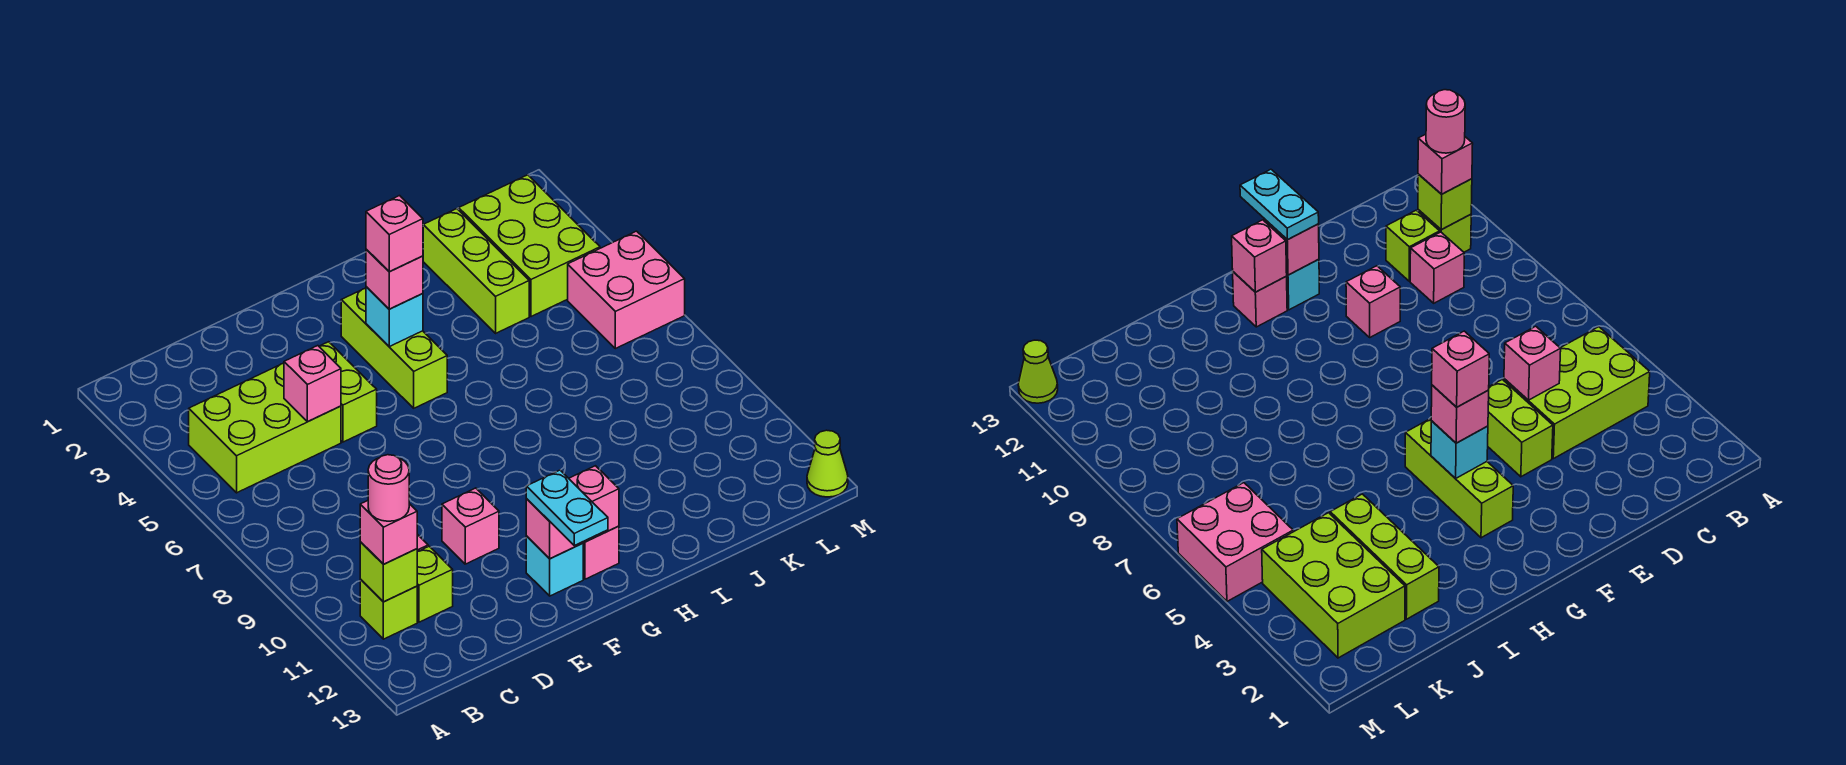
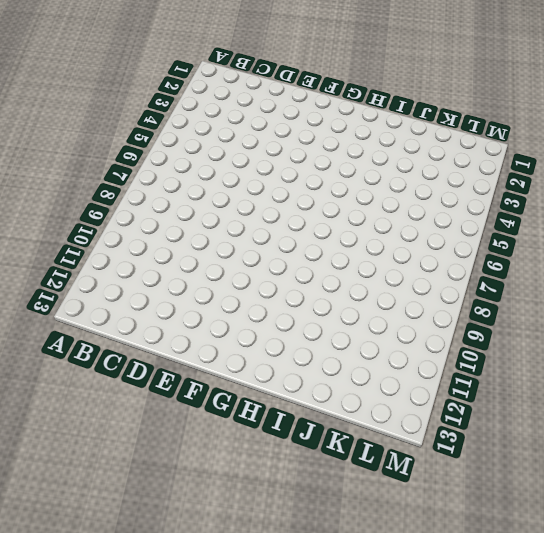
none -> lime 2x3 brick [189,363,341,493]
none -> lime 1x1 brick [360,579,417,639]
none -> pink 1x1 brick [1410,232,1464,303]

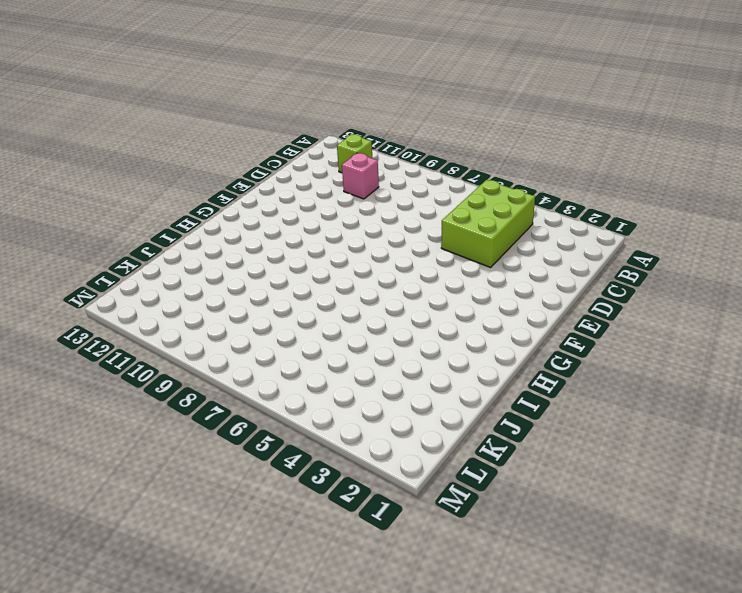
none -> lime 1x1 brick [417,546,453,622]
none -> lime 1x2 brick [319,342,377,442]
none -> pink 1x1 brick [442,488,499,564]

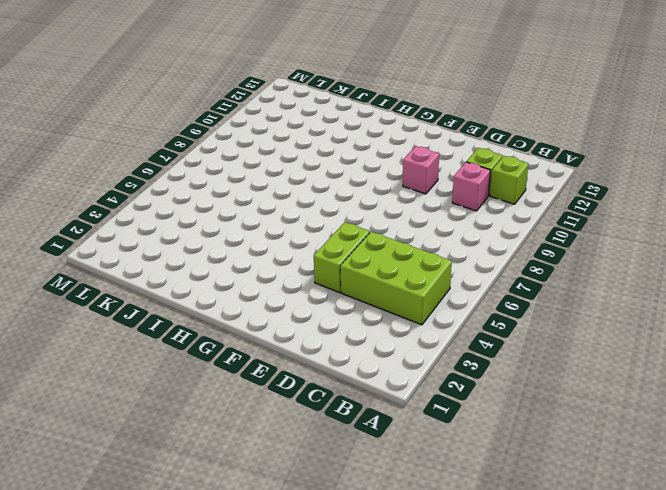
none -> cyan 1x1 brick [526,536,583,596]
none -> lime 1x3 brick [341,288,447,408]
none -> pink 1x1 brick [583,526,619,579]

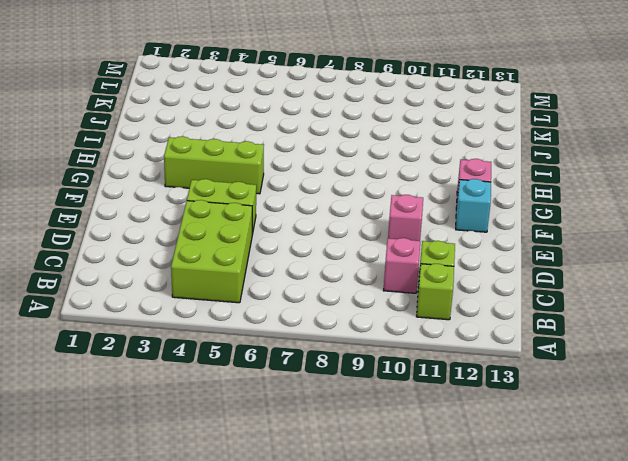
none -> lime 1x3 brick [423,209,529,333]
none -> lime 2x3 brick [459,175,600,317]
none -> pink 2x2 brick [568,231,685,349]

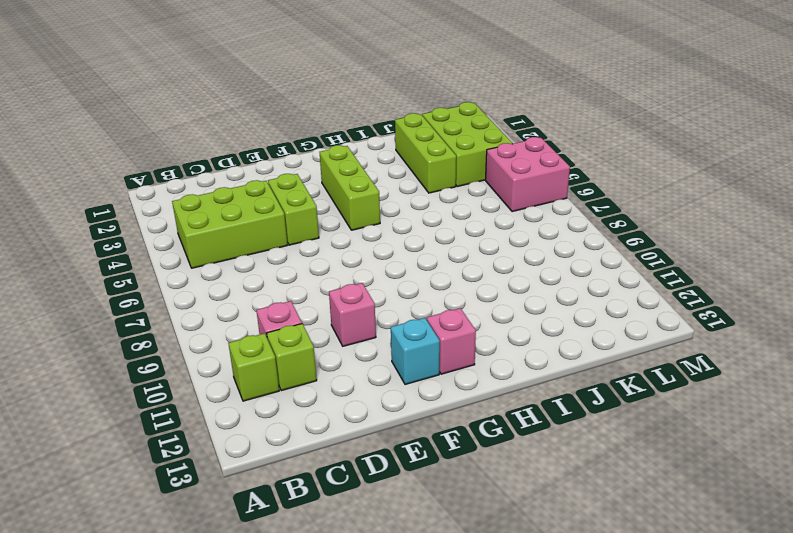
none -> lime 1x1 cone [807,430,848,497]
none -> lime 1x1 brick [360,542,417,602]
none -> pink 1x1 brick [284,346,341,422]

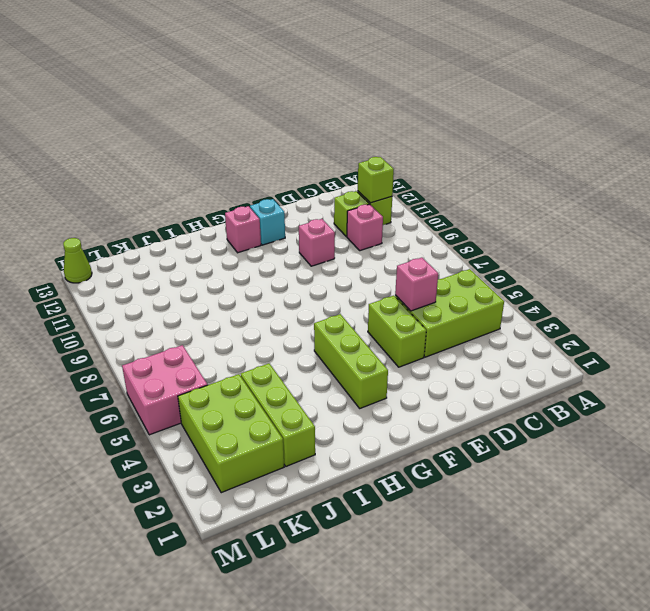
none -> pink 1x1 brick [526,499,583,559]
none -> cyan 1x1 brick [366,287,423,346]
none -> pink 1x1 brick [569,466,619,542]

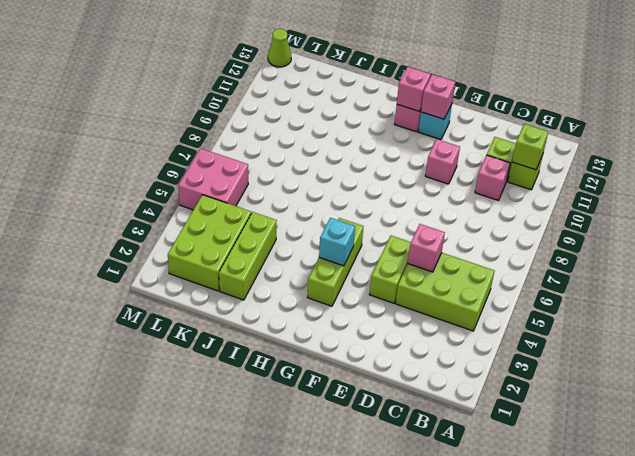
none -> pink 1x1 brick [360,501,417,564]
none -> cyan 1x2 plate [526,470,608,545]
none -> pink 1x1 brick [366,249,423,309]

